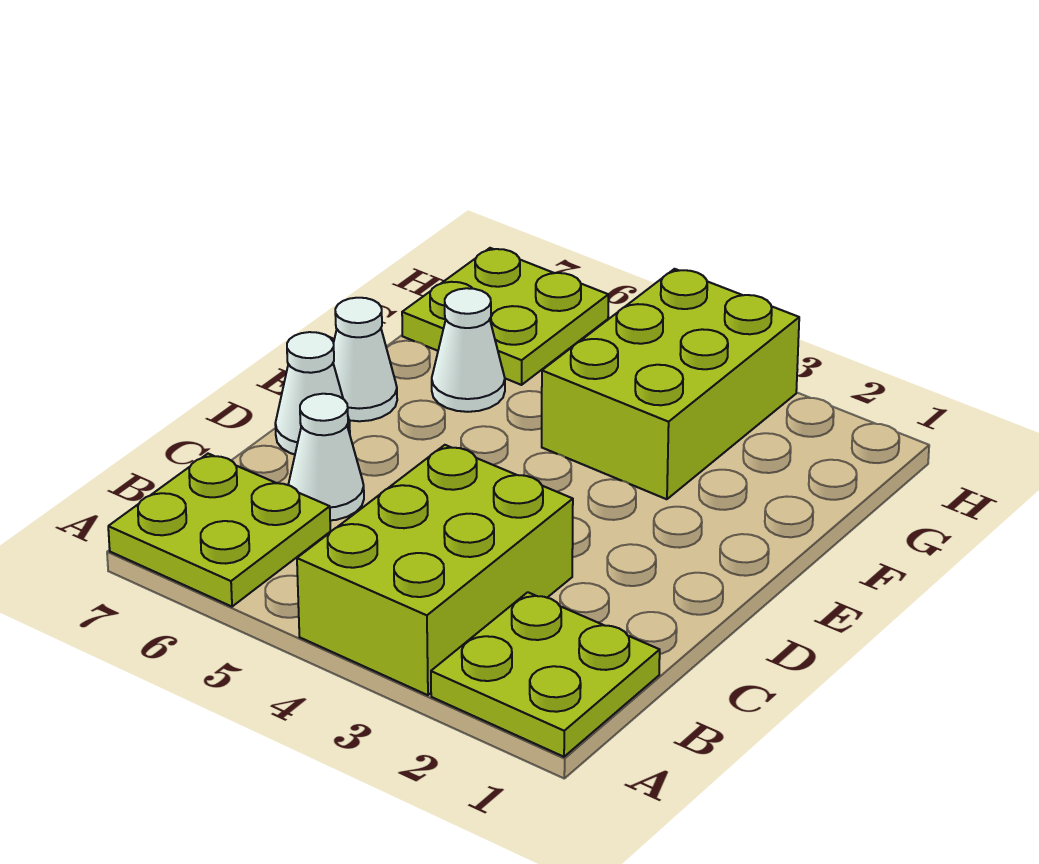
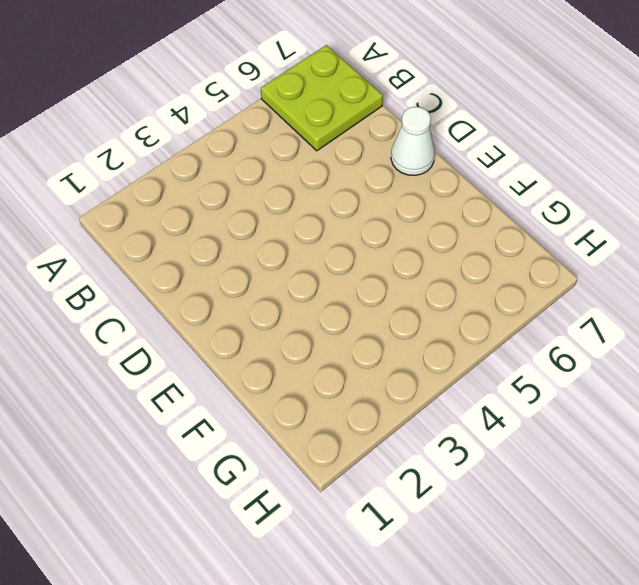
none -> lime 2x2 plate [431,592,660,757]
none -> lime 2x3 brick [297,445,573,695]

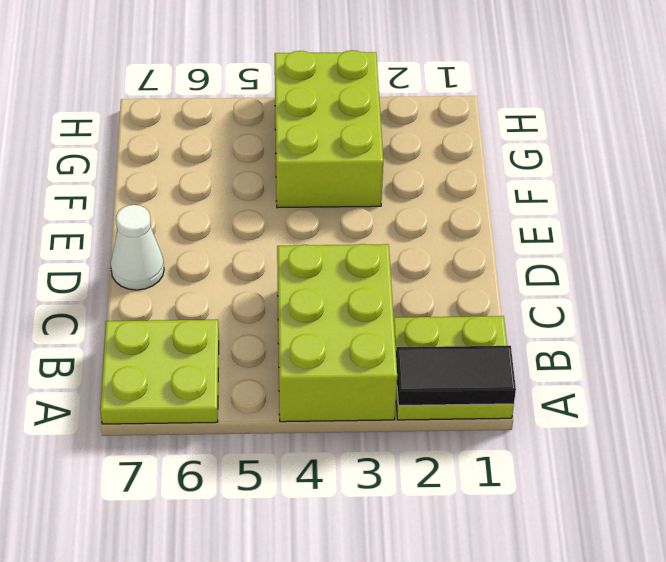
black 1x2 tile [396,346,516,405] -> none
none -> white 1x1 cone [288,394,364,520]
none -> white 1x1 cone [333,298,397,421]

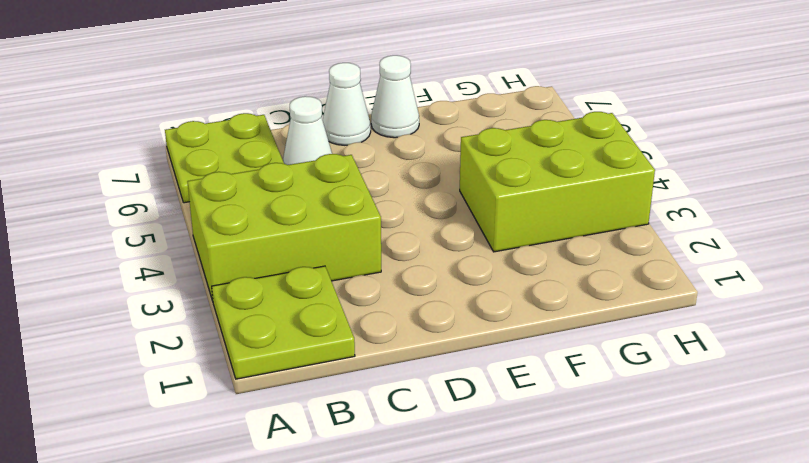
none -> white 1x1 cone [432,288,505,412]
none -> lime 2x2 plate [402,248,608,385]

